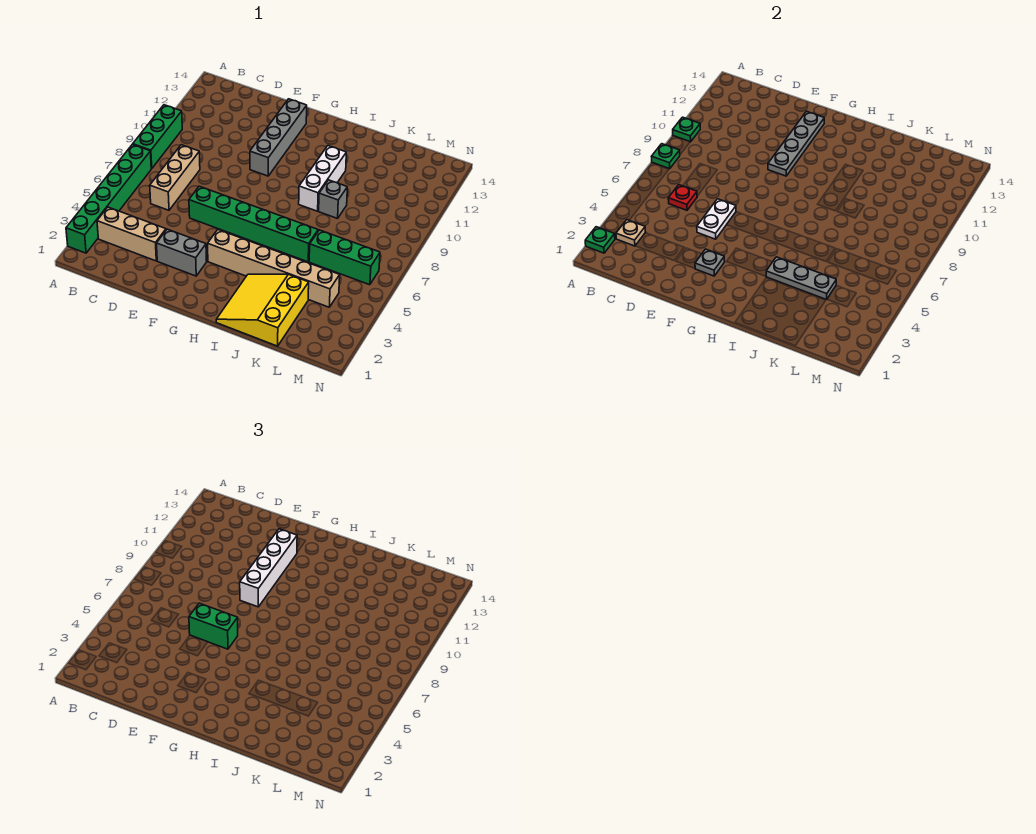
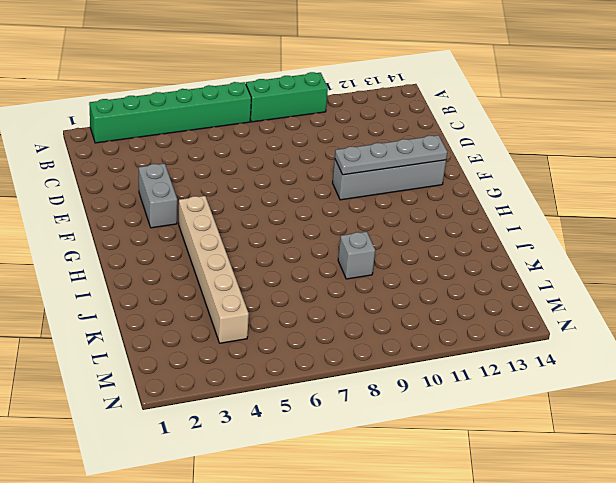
none -> tan 1x3 brick [97,207,166,261]
none -> tan 1x3 brick [150,145,200,210]
none -> green 1x6 brick [189,186,318,262]

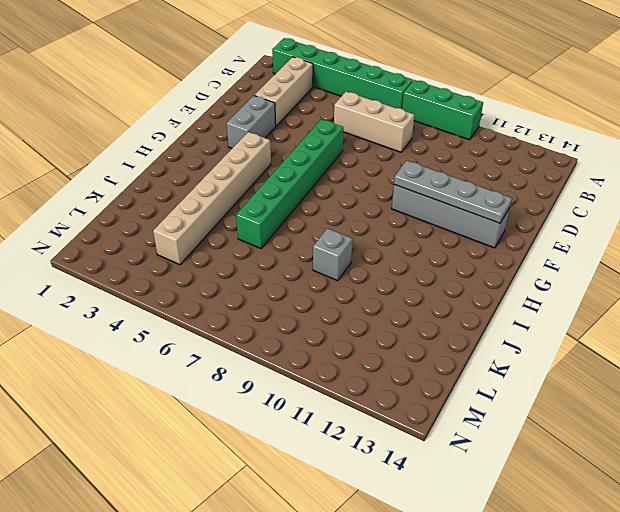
none -> yellow 3x3 slope [216,274,309,346]
none -> white 1x3 brick [299,146,346,211]
none -> green 1x3 brick [309,230,380,285]

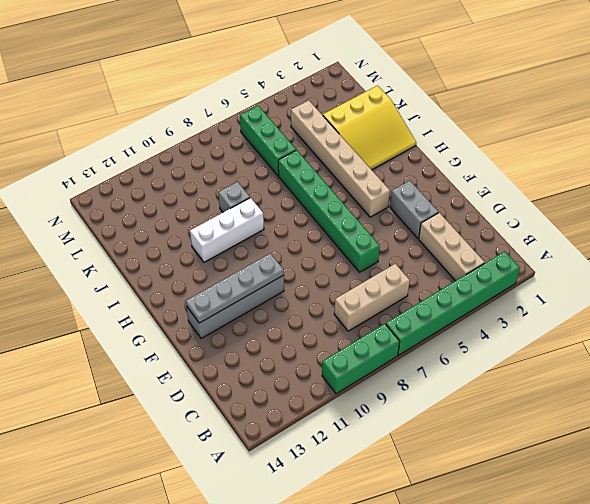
none -> green 1x1 plate [585,227,615,253]
none -> green 1x1 plate [652,144,680,169]
none -> green 1x1 plate [673,117,700,142]

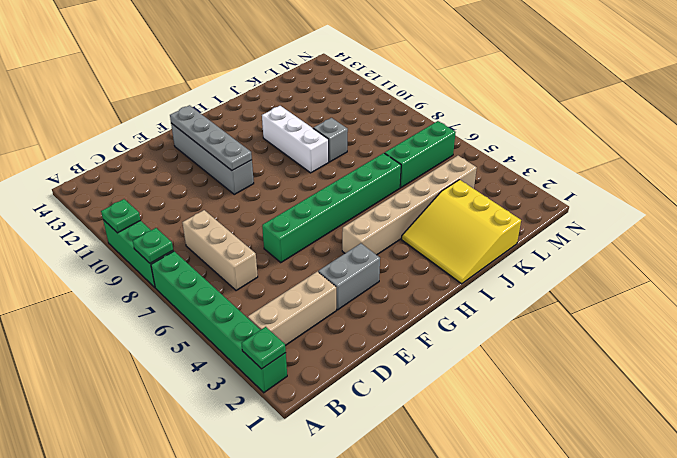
none -> tan 1x1 plate [616,220,646,246]
none -> red 1x1 plate [668,185,697,210]
none -> white 1x2 plate [697,199,736,239]

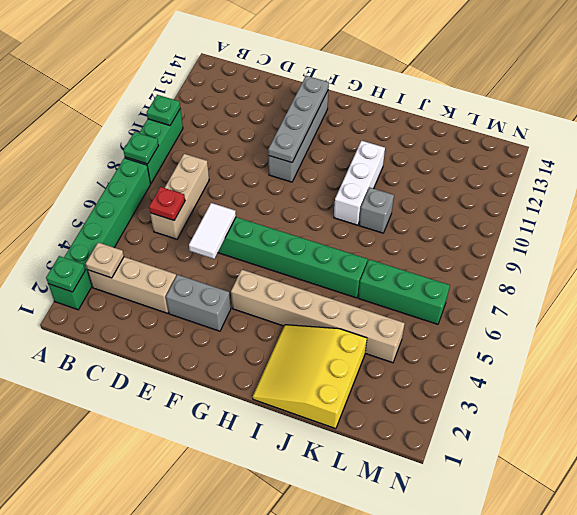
white 1x2 tile [189,203,236,259] -> white 1x2 plate [697,199,736,239]
none -> grey 1x1 plate [695,249,725,276]
none -> grey 1x3 plate [766,257,836,299]
none -> green 1x2 brick [189,603,238,649]

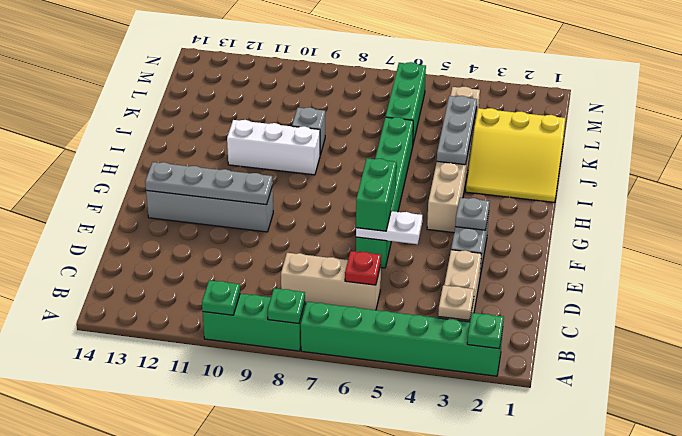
none -> white 1x4 brick [240,529,297,607]

